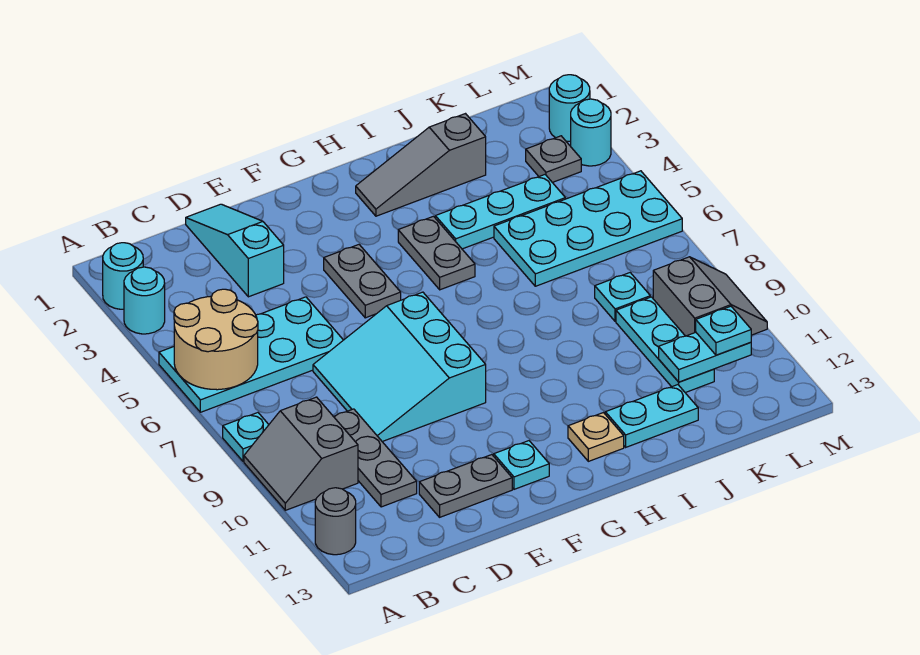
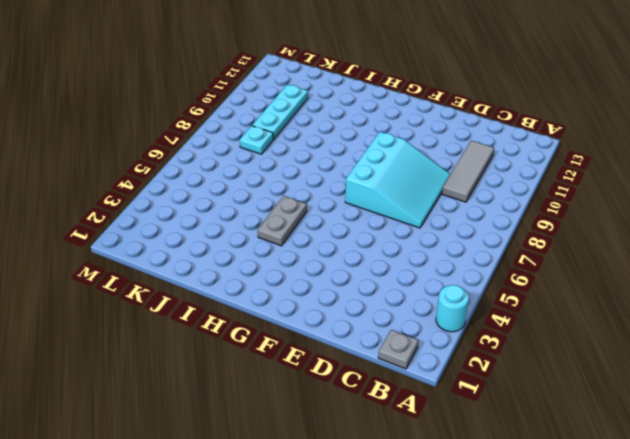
grey 1x1 plate [378,330,419,369] -> grey 1x1 plate moved to [526,136,581,182]
grey 1x3 tile [442,141,494,202] -> grey 1x3 plate [334,409,417,507]
none -> cyan 1x1 round brick [103,243,143,309]
none -> cyan 2x4 plate [159,297,343,412]
none -> cyan 1x1 plate [223,413,269,461]

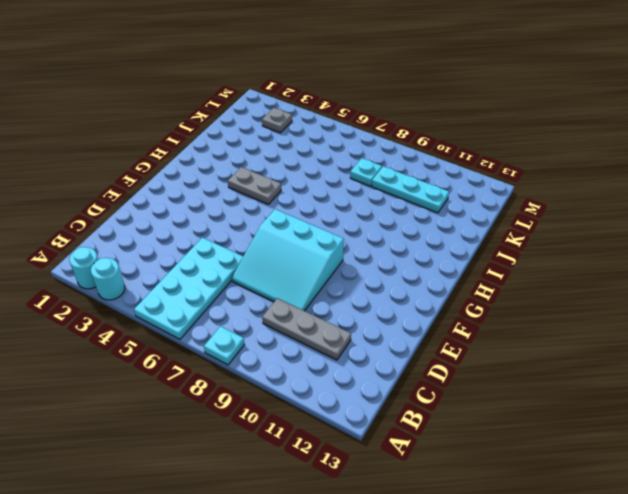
none -> grey 2x2 slope [244,397,358,510]
none -> grey 1x1 round brick [315,488,356,555]
none -> cyan 1x3 slope [186,204,284,297]

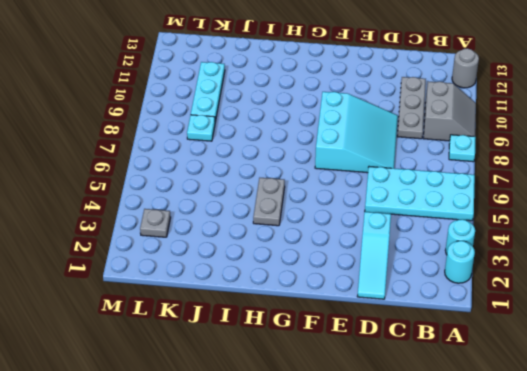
none -> grey 1x2 plate [419,455,512,517]
none -> grey 1x2 plate [324,245,401,318]
none -> cyan 1x1 plate [494,441,549,489]

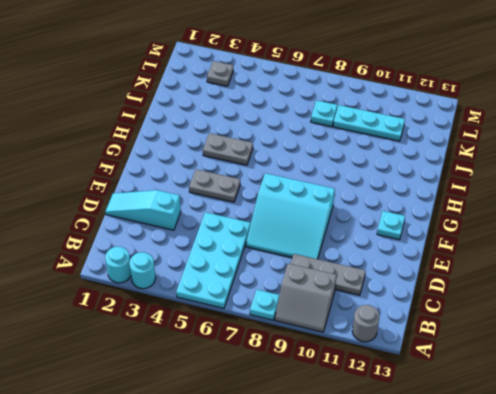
none -> grey 1x2 plate [419,455,512,517]
none -> grey 1x3 slope [356,114,486,216]
none -> tan 1x1 plate [568,413,624,461]

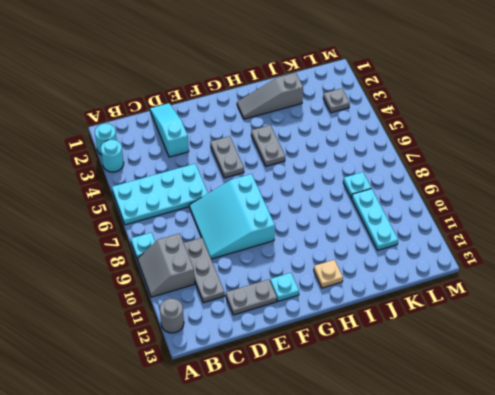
none -> cyan 1x3 plate [435,175,565,249]
none -> cyan 1x2 plate [605,385,698,447]
none -> cyan 2x4 plate [494,171,682,286]

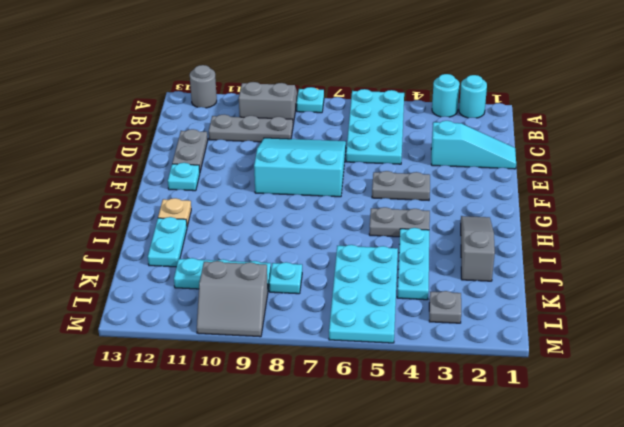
none -> cyan 1x1 round brick [549,75,590,141]
none -> cyan 1x1 round brick [571,99,611,166]
none -> tan 2x2 round brick [174,289,258,390]

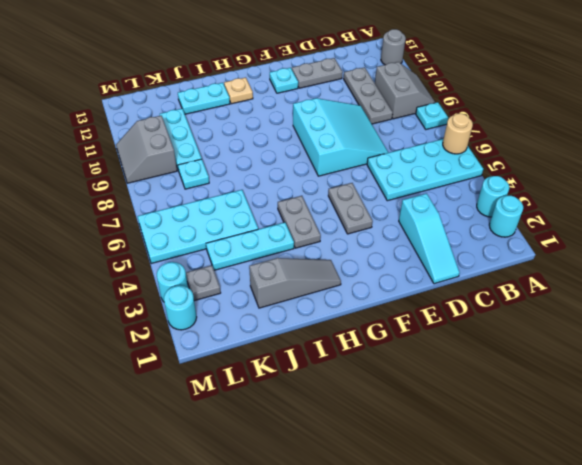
tan 1x1 round brick [443,114,473,154] -> tan 2x2 round brick [174,289,258,390]
none -> cyan 1x2 plate [659,332,751,382]
none -> cyan 1x1 plate [696,306,751,355]

